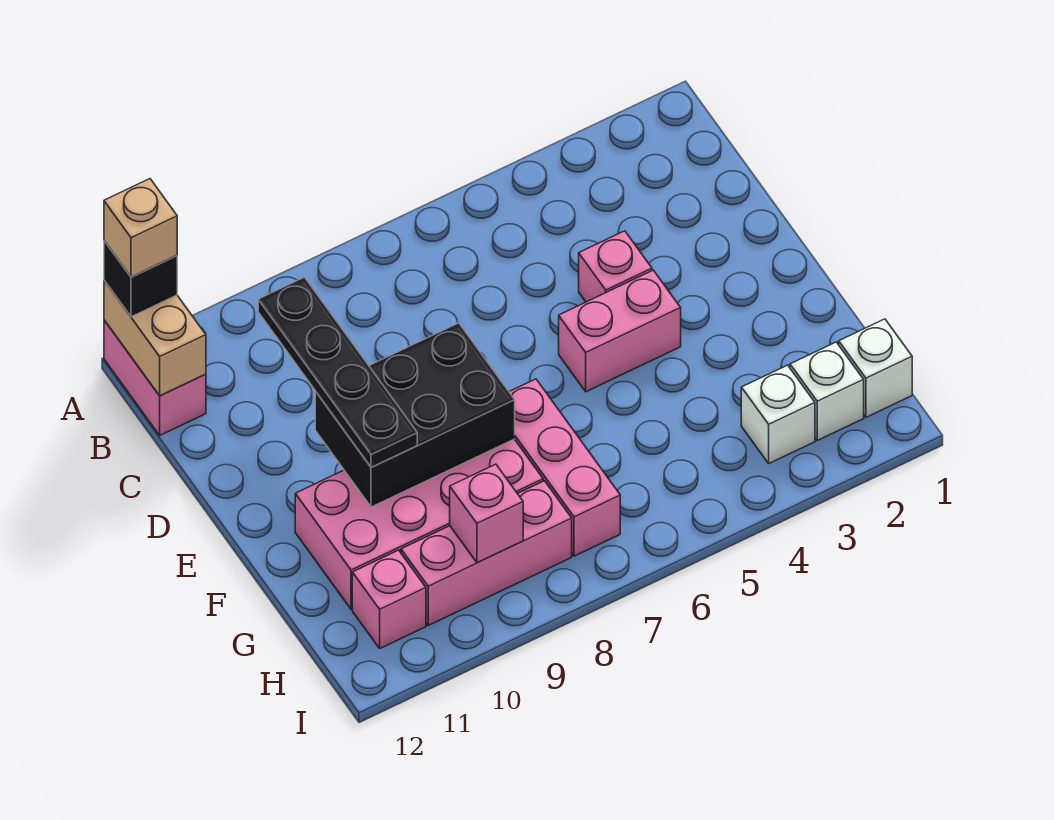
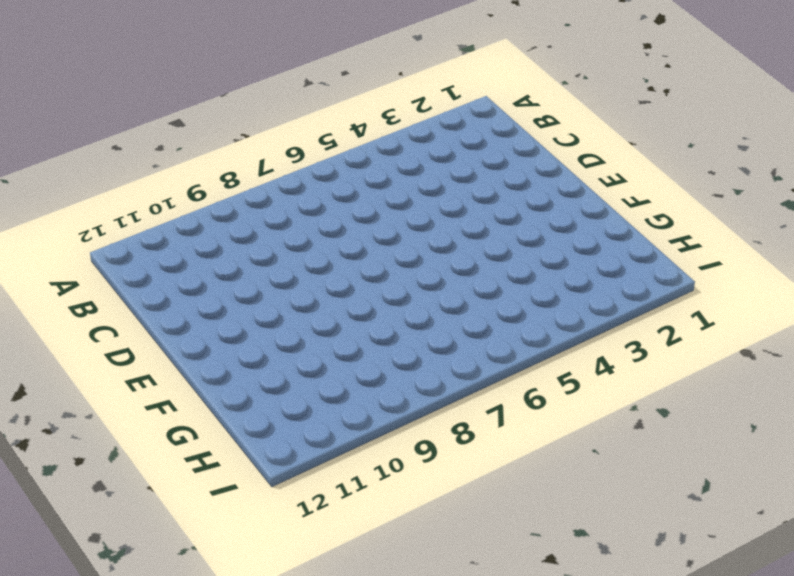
none -> pink 1x2 brick [104,320,206,435]
none -> pink 1x1 brick [579,231,652,302]
none -> pink 1x2 brick [559,270,681,392]

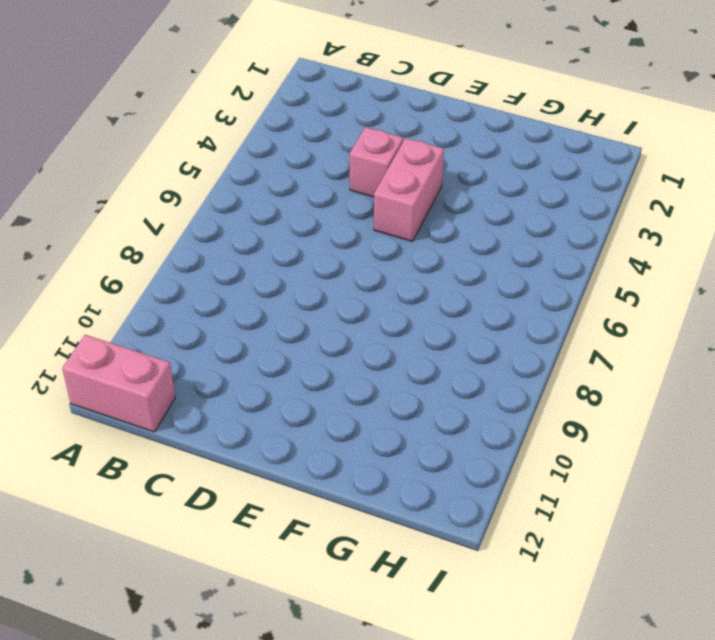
none -> pink 1x3 brick [509,379,620,556]
none -> pink 2x4 brick [295,439,543,609]
none -> white 1x1 brick [839,319,912,417]

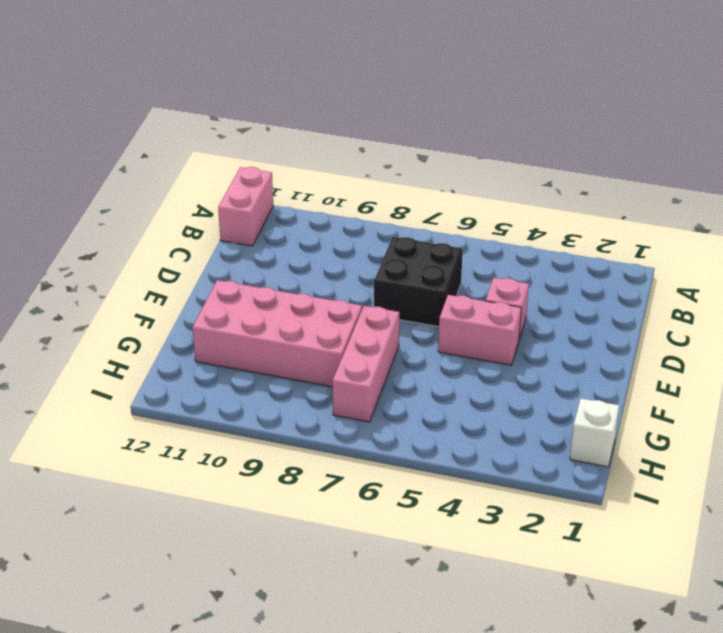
black 2x2 brick [374,237,463,327] -> none
none -> white 1x1 brick [790,342,864,440]
none -> white 1x1 brick [741,365,815,463]
none -> pink 1x3 brick [401,481,572,625]

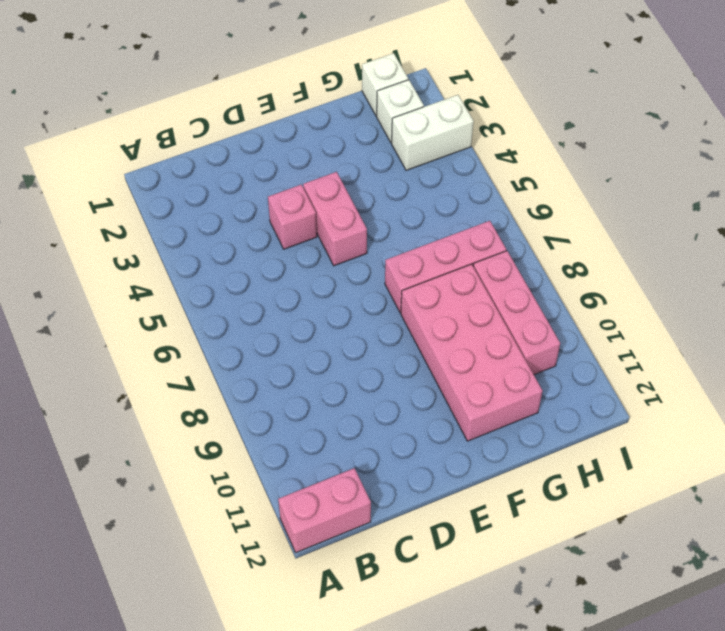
white 1x2 brick [392,95,474,170] -> white 1x1 brick [741,365,815,463]
none -> pink 1x1 brick [352,550,426,648]
none -> tan 1x2 brick [104,280,206,396]
none -> black 2x3 brick [315,323,515,507]

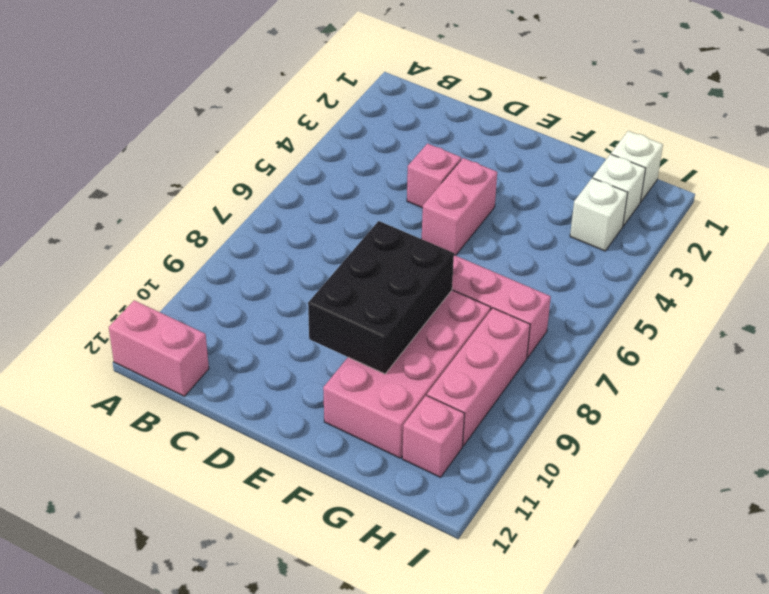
none -> tan 1x2 brick [104,280,206,396]
none -> pink 1x1 brick [450,464,523,563]
none -> black 1x1 brick [104,241,177,317]

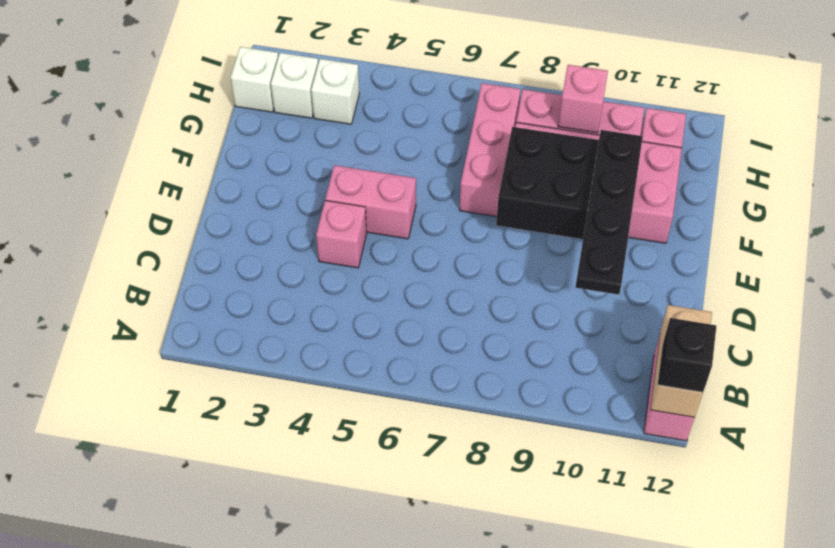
none -> tan 1x1 brick [104,179,177,277]

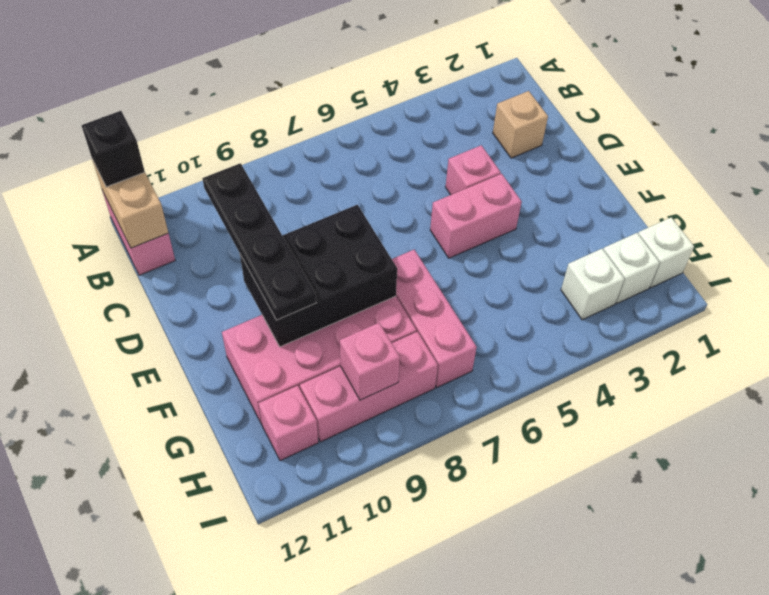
tan 1x1 brick [493,91,548,158] -> tan 1x1 brick moved to [104,179,177,277]

